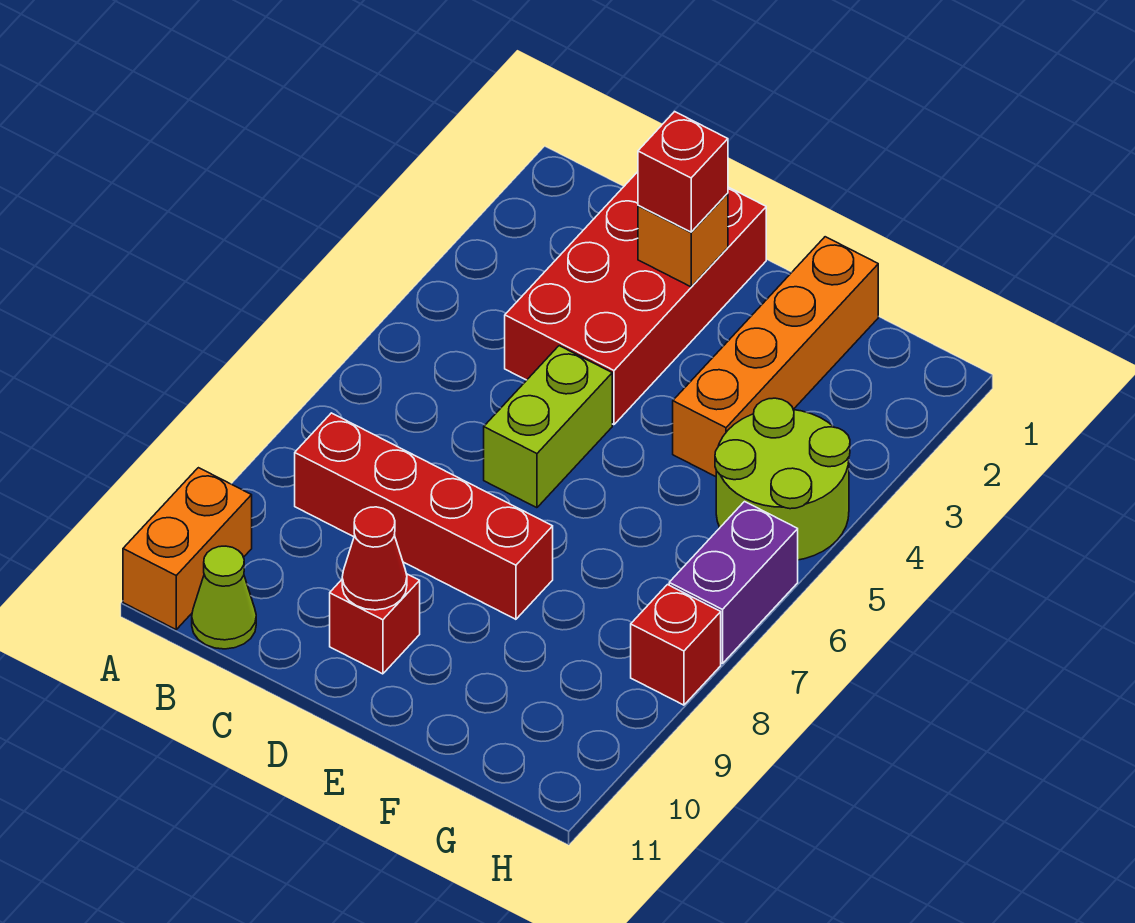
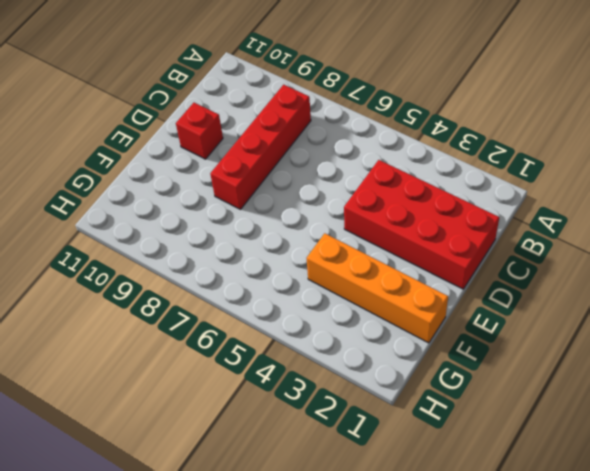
none -> orange 1x2 brick [123,468,252,629]
none -> lime 1x1 cone [192,546,256,649]
none -> lime 1x2 brick [484,346,612,508]

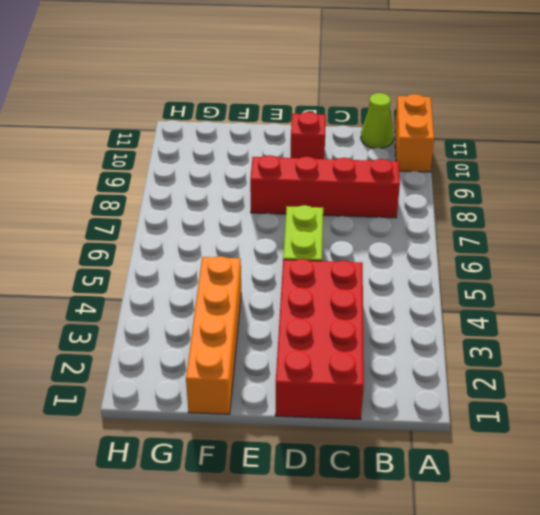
none -> lime 2x2 round brick [715,398,850,560]
none -> purple 1x2 brick [669,502,798,664]
none -> red 1x1 brick [631,585,721,705]

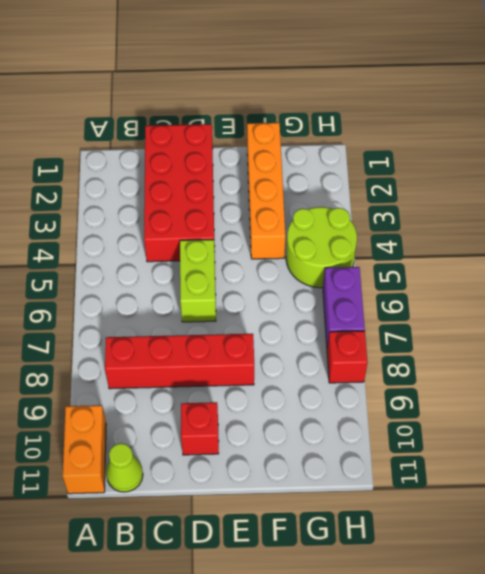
none -> orange 1x1 brick [638,193,728,287]
none -> red 1x1 cone [342,507,407,610]
none -> red 1x1 brick [638,112,728,232]

